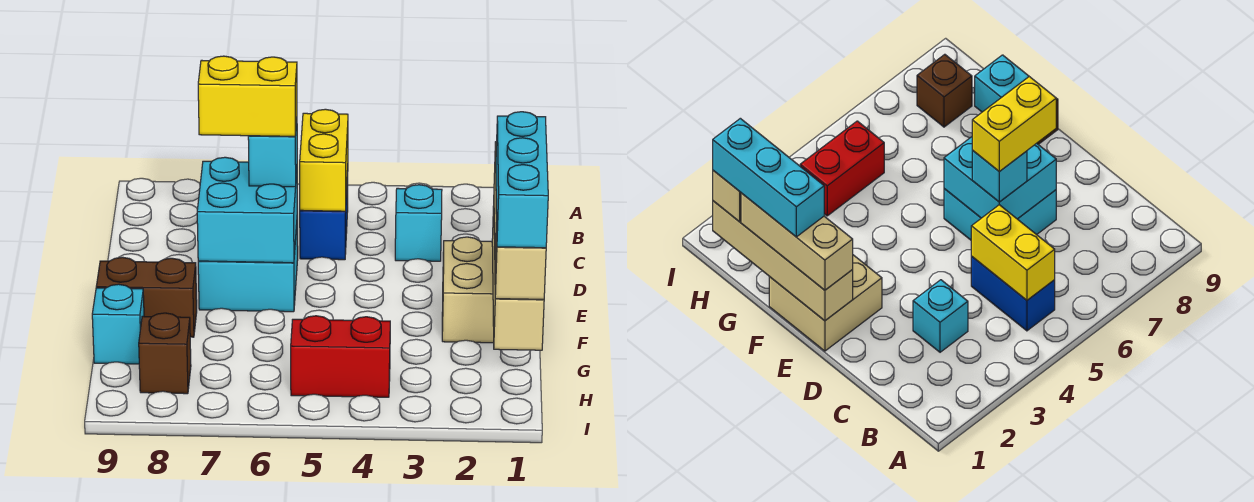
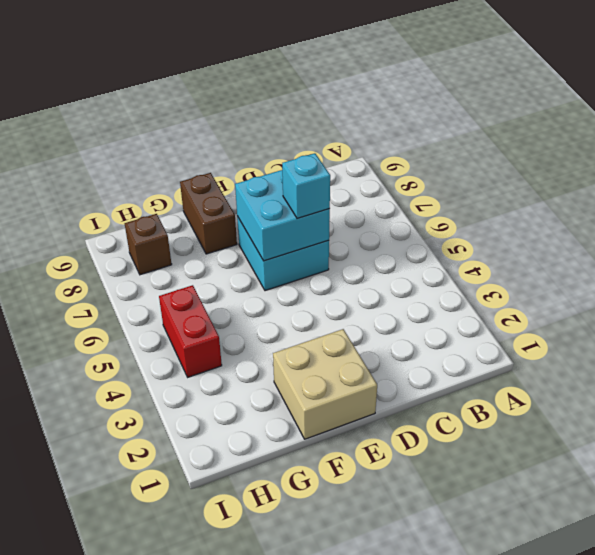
none -> blue 1x2 brick [300,170,348,260]
none -> cyan 1x1 brick [395,185,442,261]
none -> cyan 1x1 brick [92,284,144,364]

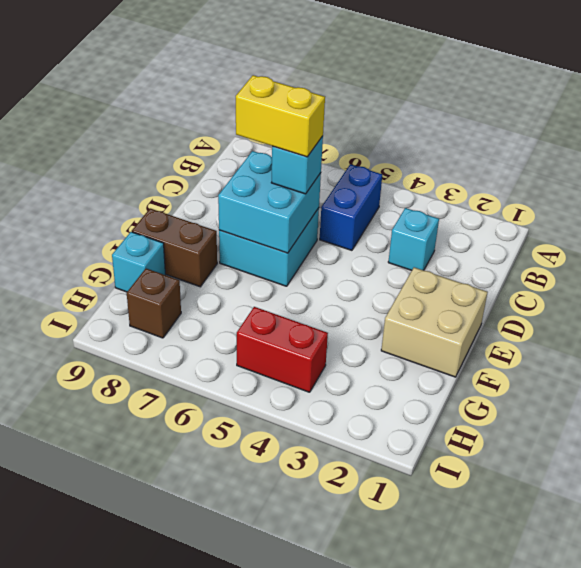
none -> yellow 1x2 brick [300,109,348,211]
none -> tan 1x4 brick [492,206,544,350]
none -> tan 1x3 brick [741,193,853,290]

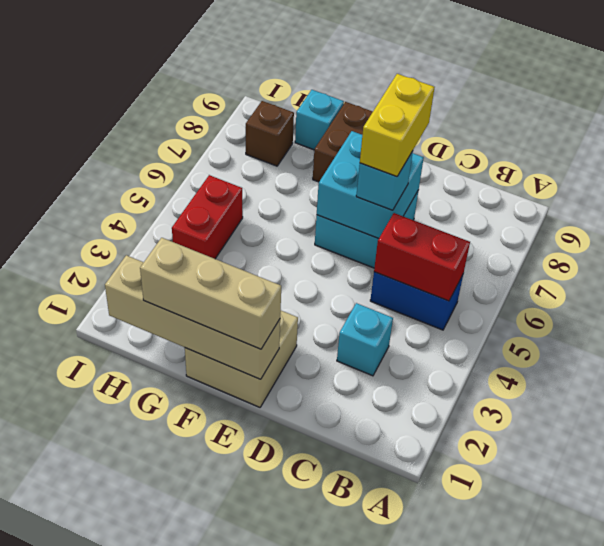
red 1x2 brick [374,213,470,301] -> yellow 1x2 brick [300,109,348,211]
none -> tan 1x1 brick [495,225,546,299]
none -> cyan 1x3 brick [496,112,548,248]

